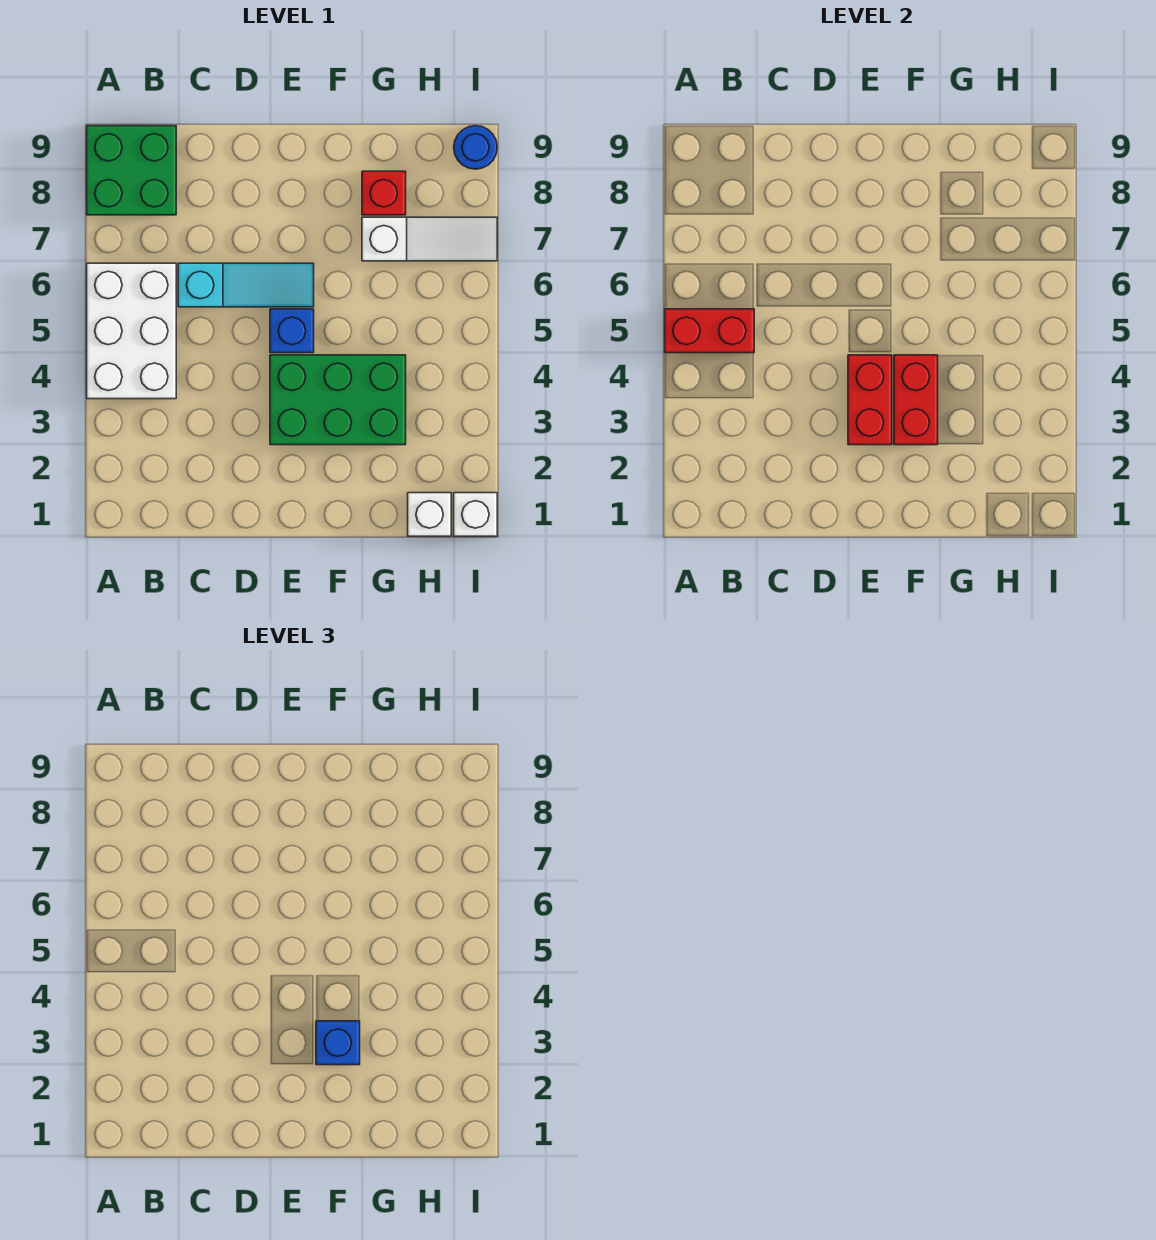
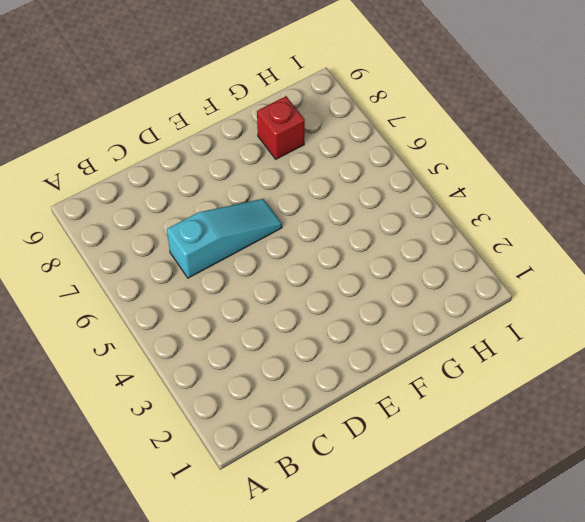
none -> white 2x3 brick [87,263,176,399]
none -> green 2x2 brick [87,126,176,215]
none -> green 2x3 brick [270,355,406,445]

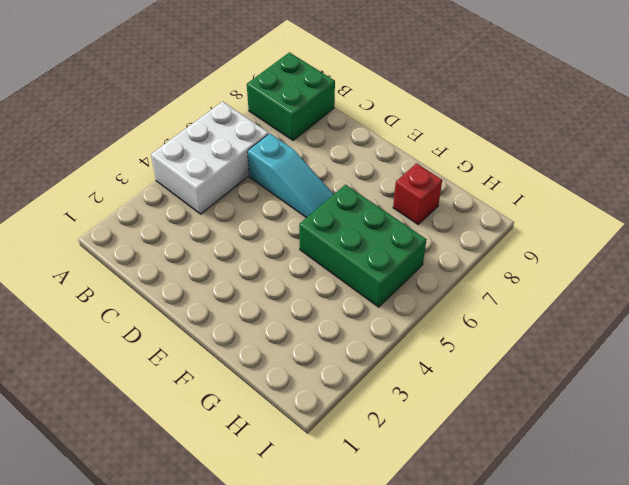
green 2x3 brick [299,185,426,307] -> green 2x3 brick moved to [270,355,406,445]
none -> blue 1x1 brick [270,309,314,353]
none -> white 1x3 slope [362,217,497,261]
none -> white 1x1 brick [408,493,451,536]

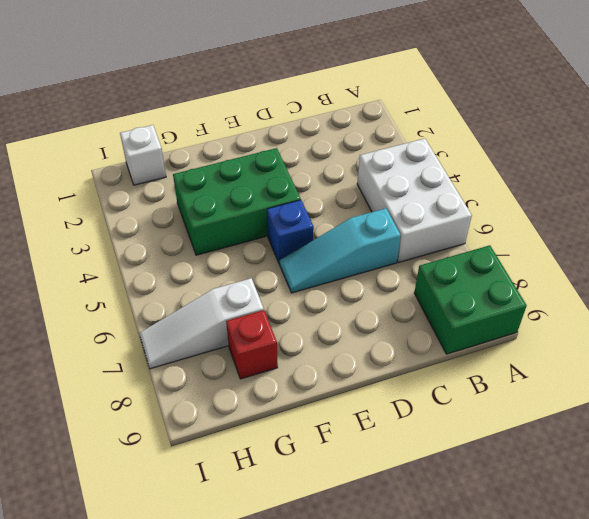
none -> white 1x1 brick [454,493,497,536]
none -> blue 1x1 round brick [454,126,497,169]
none -> red 1x2 brick [665,309,754,353]

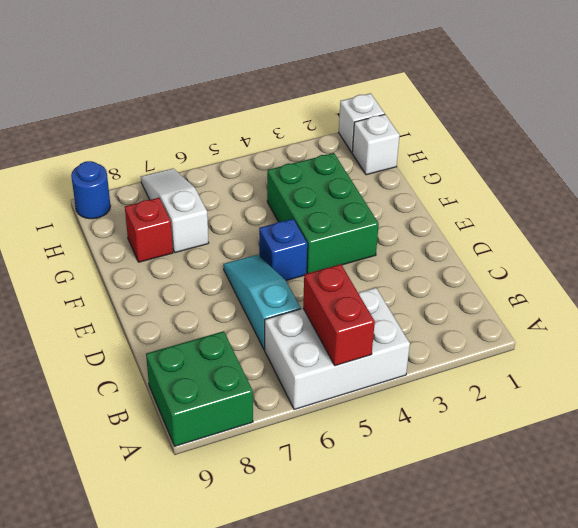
none -> red 1x2 brick [848,355,892,445]
none -> red 1x2 brick [894,355,938,445]
none -> blue 1x1 brick [316,1021,360,1065]

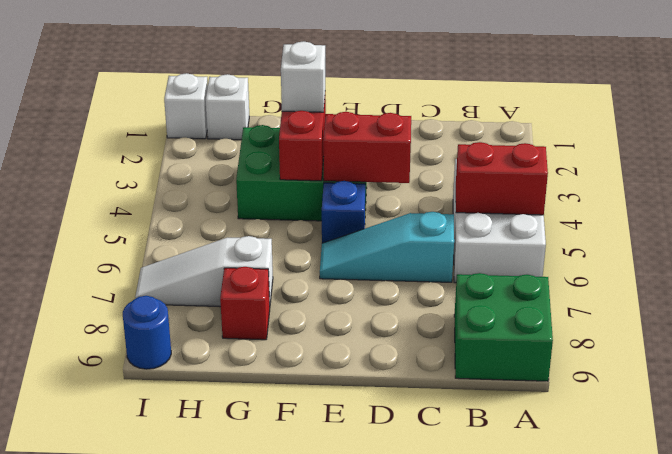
red 1x2 brick [324,112,411,183] -> red 1x2 brick turned to [848,355,892,445]
white 1x1 brick [281,41,325,112] -> blue 1x1 brick [316,1021,360,1065]

